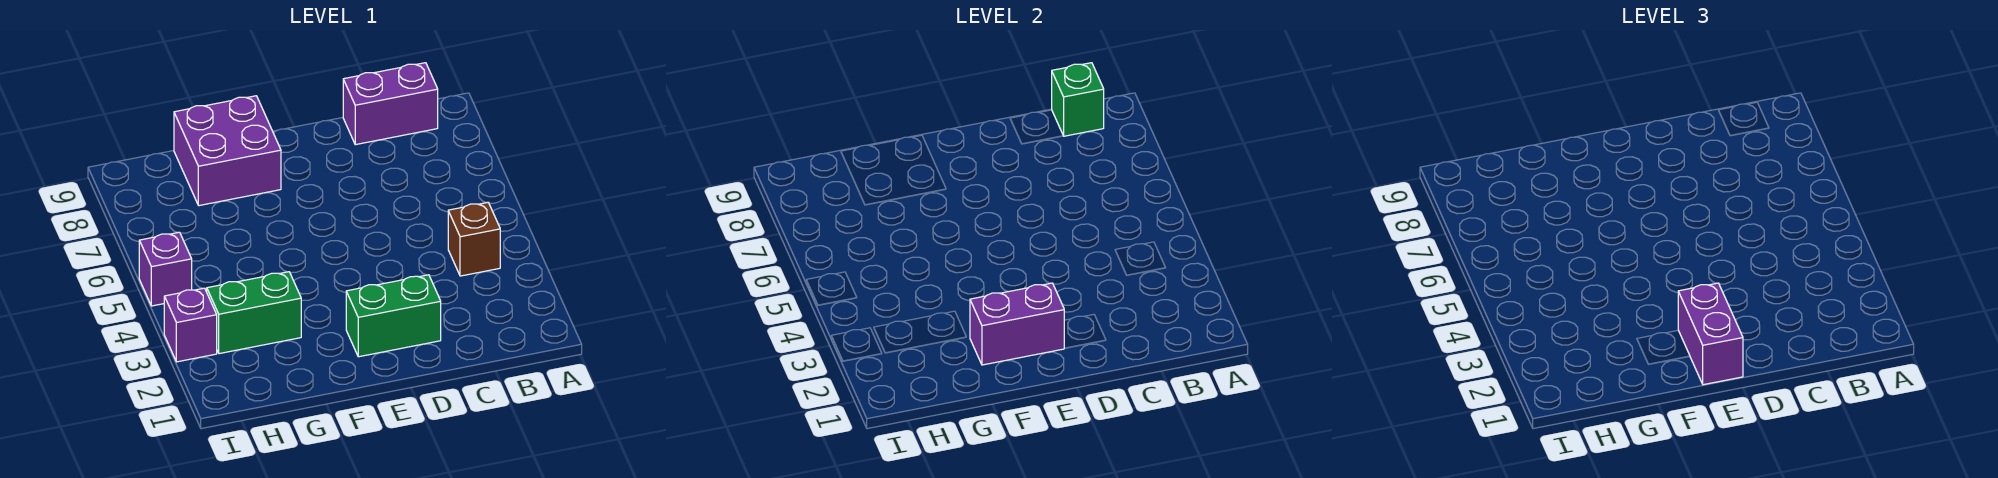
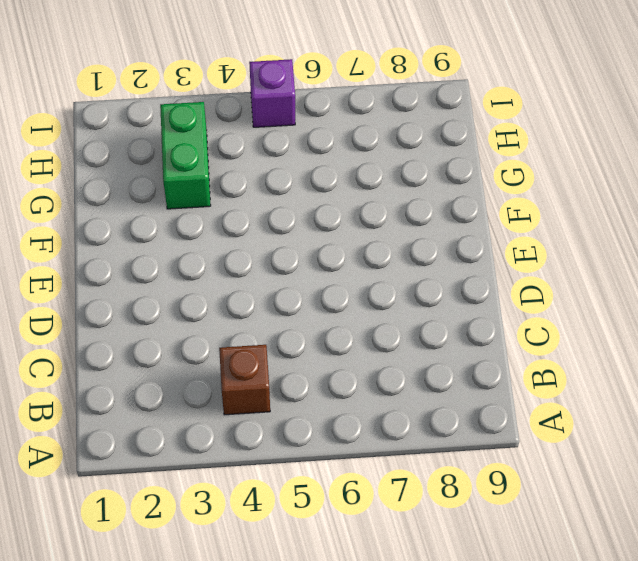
none -> purple 1x2 brick [343,63,438,145]
none -> green 1x2 brick [346,275,441,357]

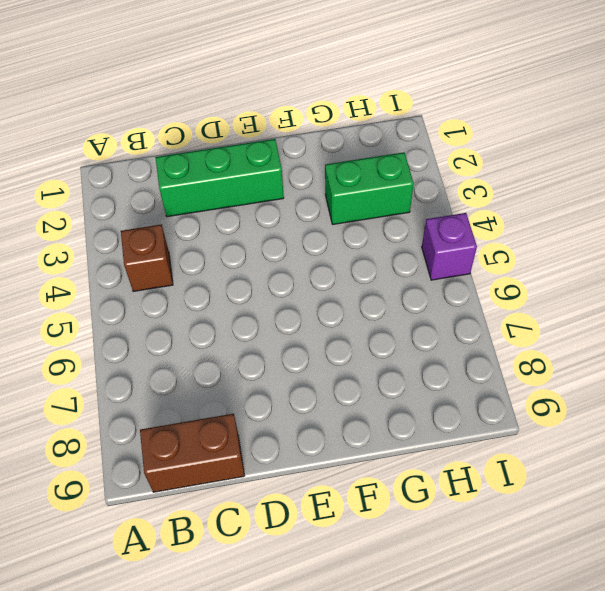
brown 1x2 brick [140,414,244,492] -> purple 1x2 brick [343,63,438,145]
green 1x3 brick [155,139,284,217] -> green 1x2 brick [346,275,441,357]
none -> purple 2x2 brick [174,96,281,206]
none -> purple 1x1 brick [164,288,217,362]

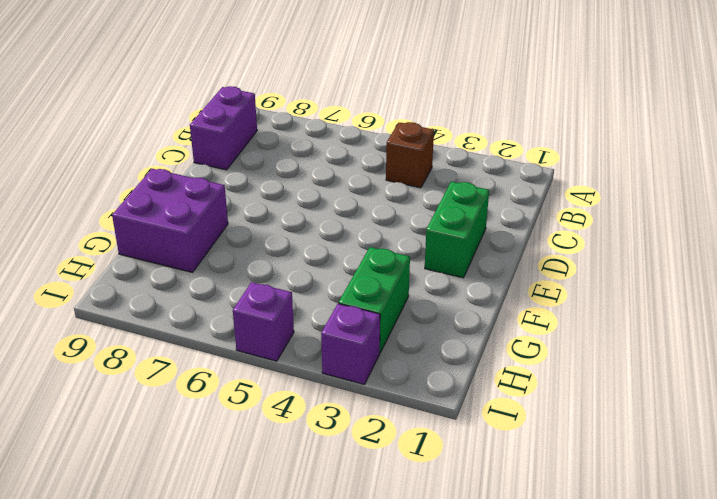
none -> green 1x1 brick [1052,63,1104,136]
none -> purple 1x2 brick [970,283,1064,365]

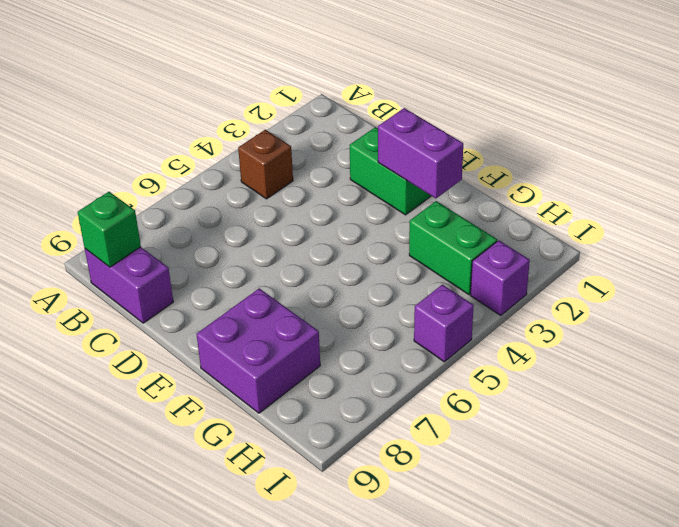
none -> purple 1x2 brick [1678,283,1743,385]

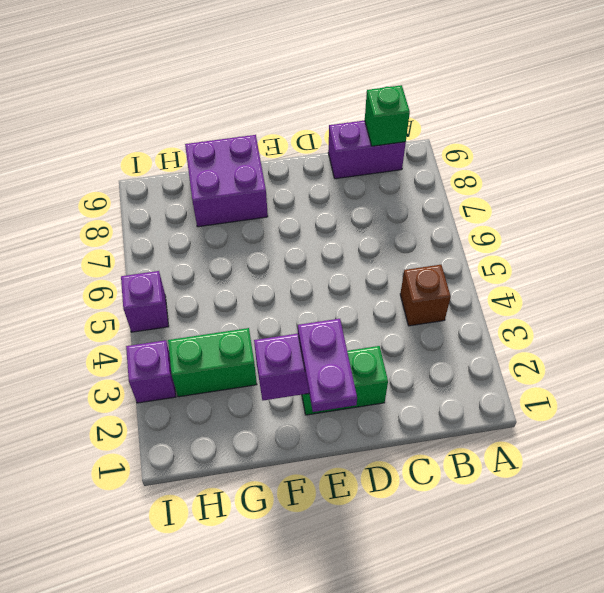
purple 1x2 plate [298,319,357,412] -> purple 1x2 brick [1678,283,1743,385]

